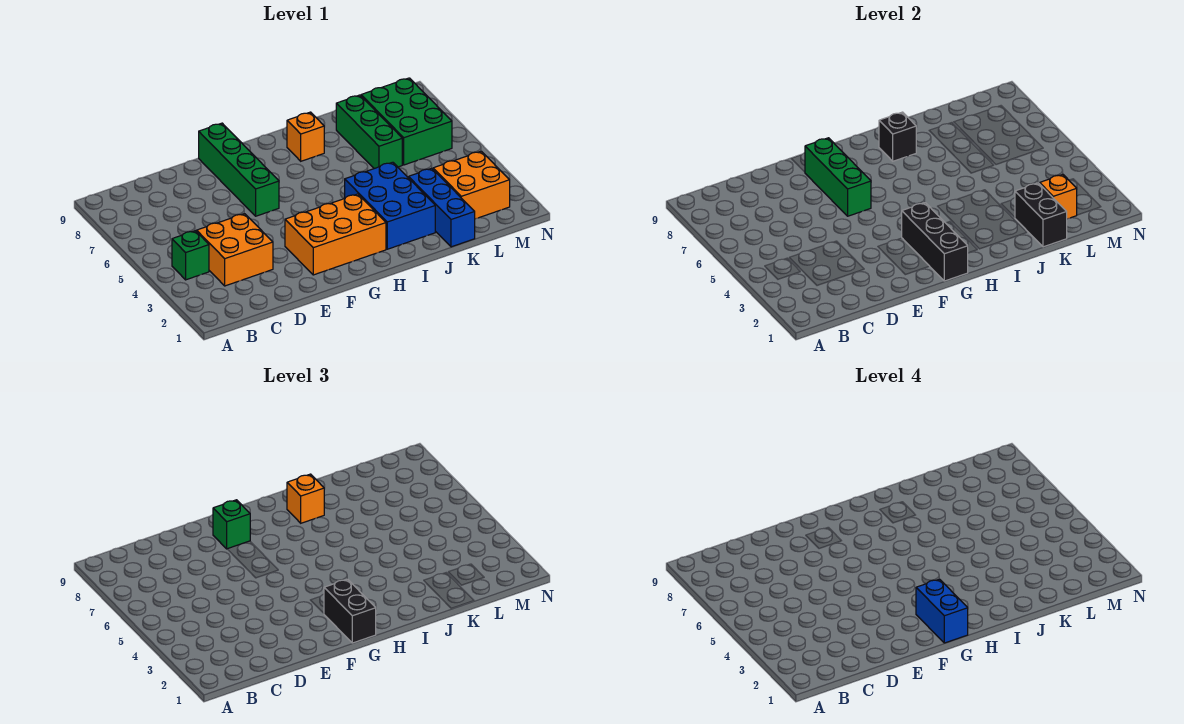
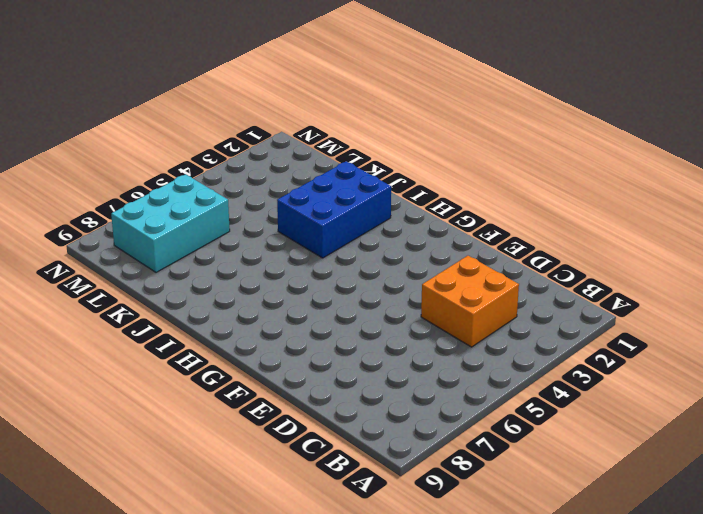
cyan 2x3 brick [111,174,230,272] -> green 2x3 brick [361,78,452,165]
none -> green 1x1 brick [172,231,209,280]
none -> orange 2x3 brick [285,194,386,275]
none -> green 1x4 brick [199,123,279,216]

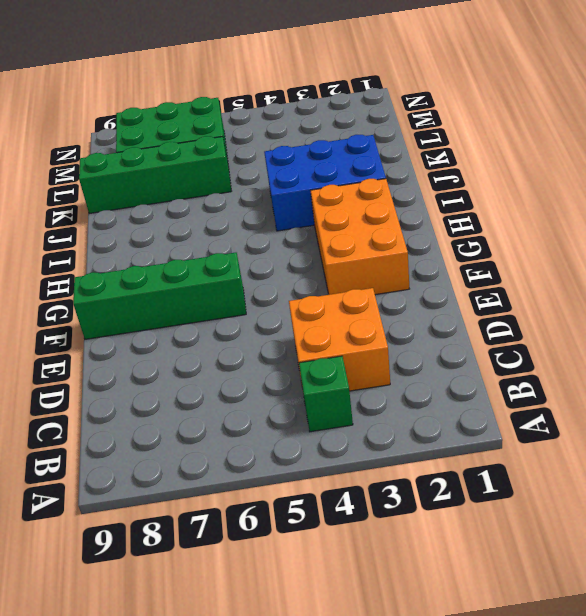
green 1x4 brick [79,136,231,214] -> green 1x3 brick [336,95,402,169]
none -> orange 1x1 brick [287,112,324,161]
none -> blue 1x3 brick [409,168,475,247]
none -> orange 2x2 brick [433,151,510,219]

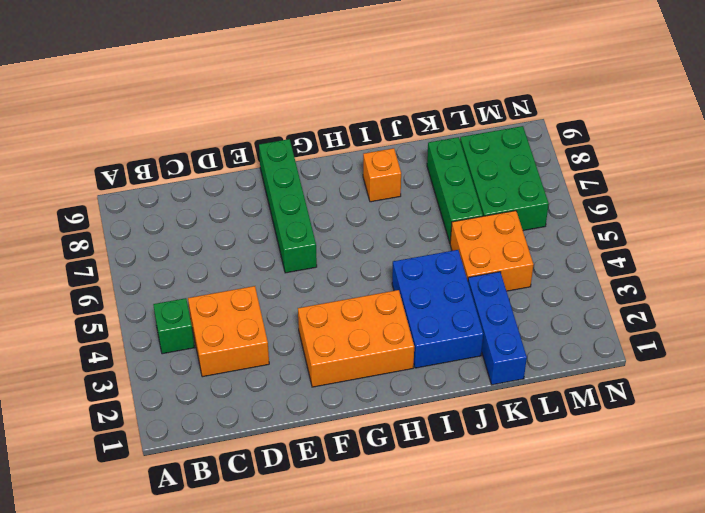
orange 2x2 brick [450,211,533,291] -> orange 2x2 brick moved to [433,151,510,219]
none -> green 1x3 brick [805,138,871,216]
none -> black 1x3 brick [902,203,968,281]
none -> black 1x1 brick [879,112,916,161]

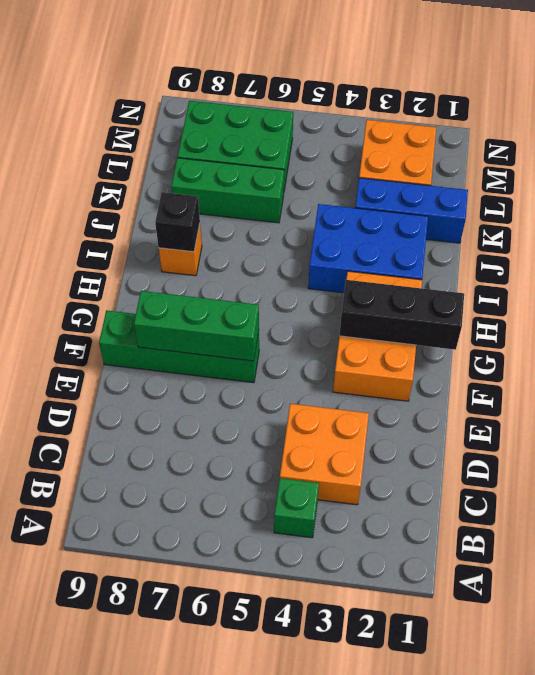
none -> black 1x2 brick [1015,183,1067,247]
none -> orange 1x1 brick [1040,175,1077,219]
none -> green 1x1 brick [213,500,250,549]

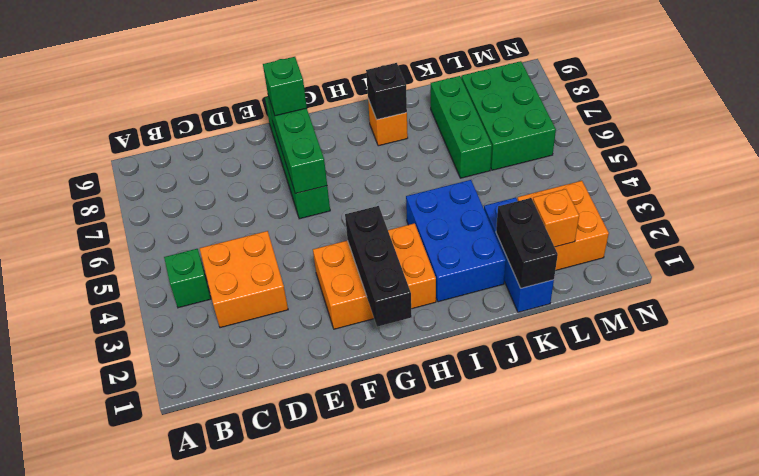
none -> black 1x2 brick [324,579,376,643]
none -> orange 1x1 brick [287,474,324,523]
none -> blue 1x2 brick [916,579,968,643]

